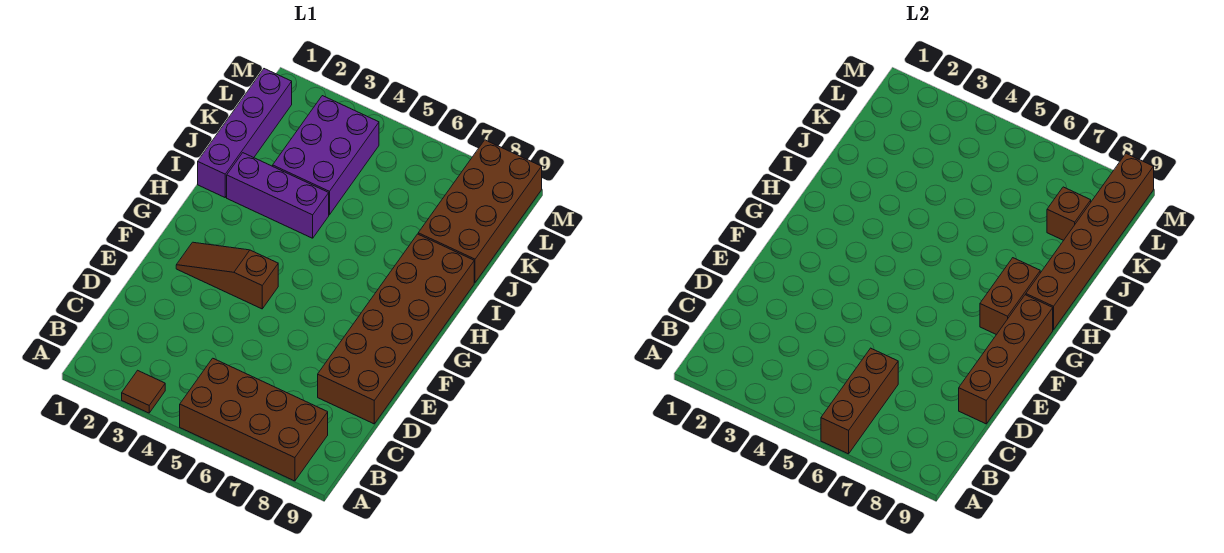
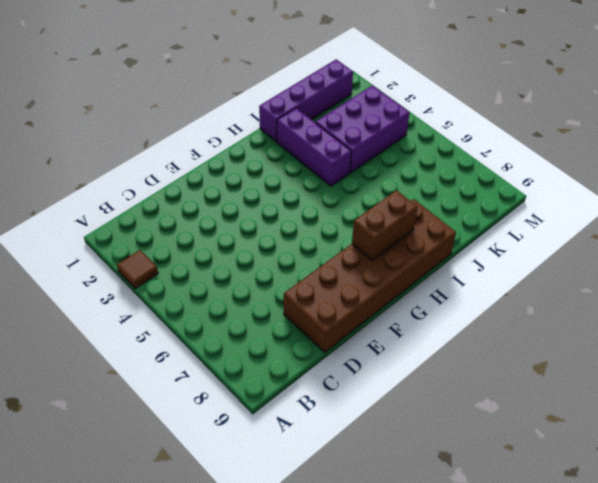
none -> brown 2x4 brick [180,358,328,481]
none -> brown 1x3 slope [176,242,278,309]
none -> brown 2x4 brick [418,140,542,283]

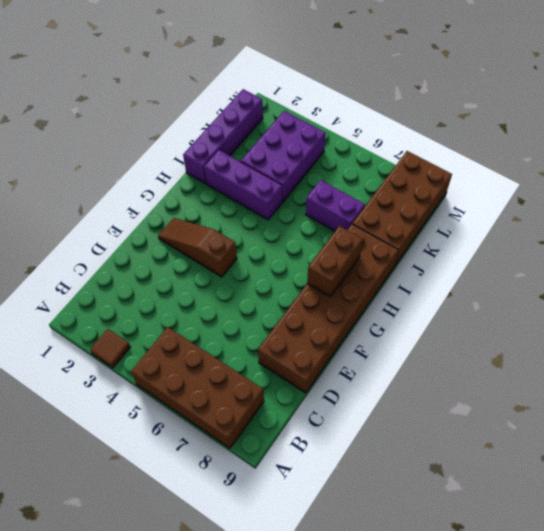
purple 1x2 brick [306,180,365,231] -> none
none -> brown 1x3 brick [821,348,898,454]
none -> brown 1x4 brick [959,295,1053,424]
none -> brown 1x6 brick [1026,154,1154,330]

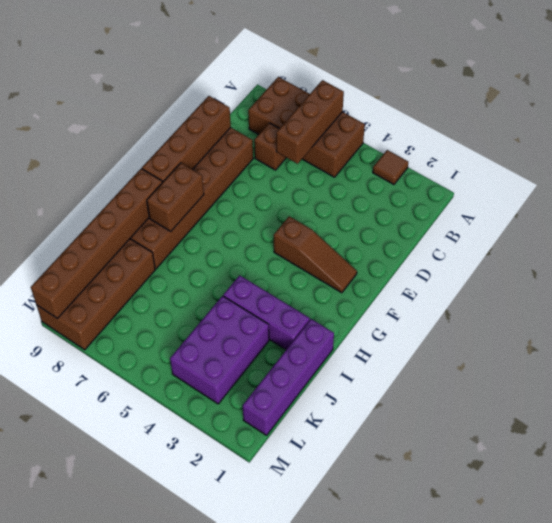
brown 1x1 brick [254,123,286,170] -> brown 1x1 brick moved to [1047,187,1091,240]

